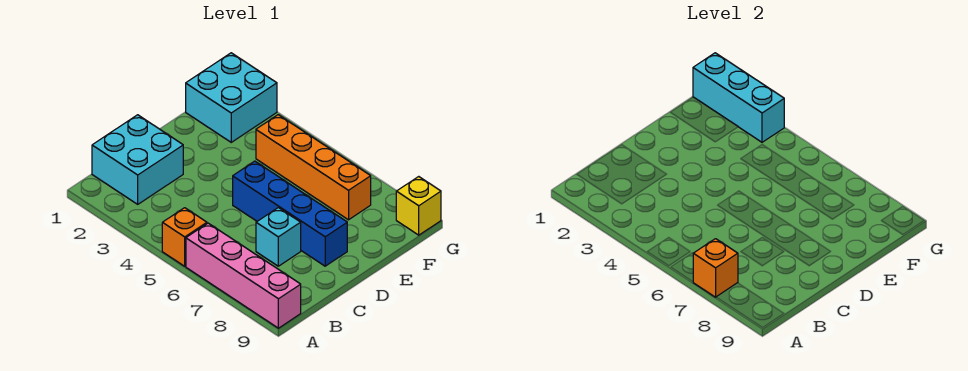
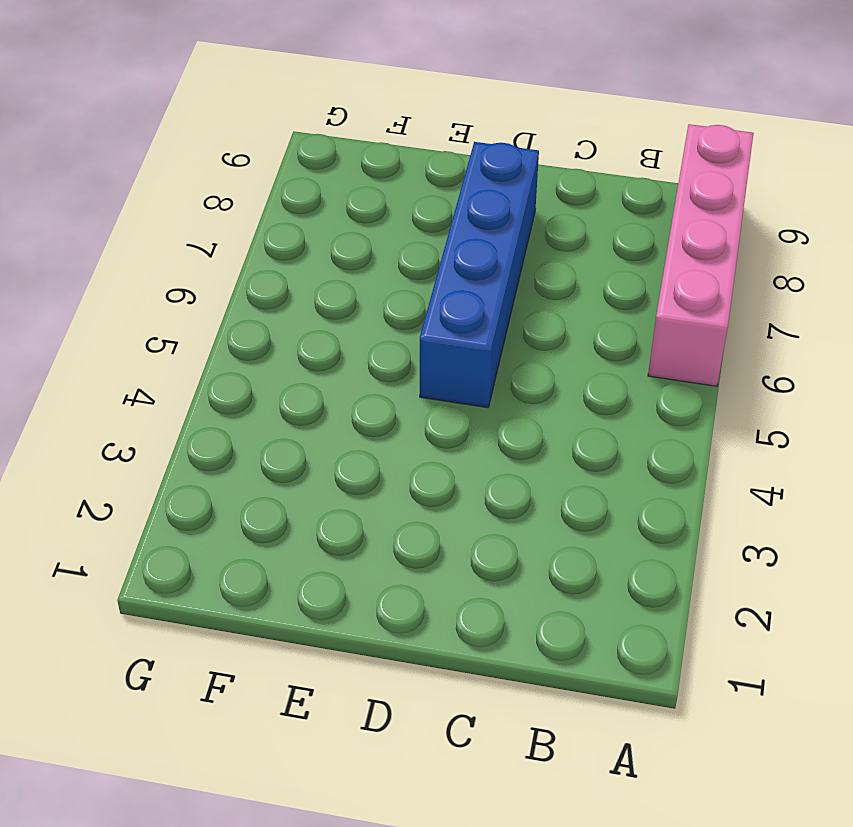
none -> orange 1x1 brick [162,208,207,266]
none -> cyan 2x2 brick [92,115,183,204]

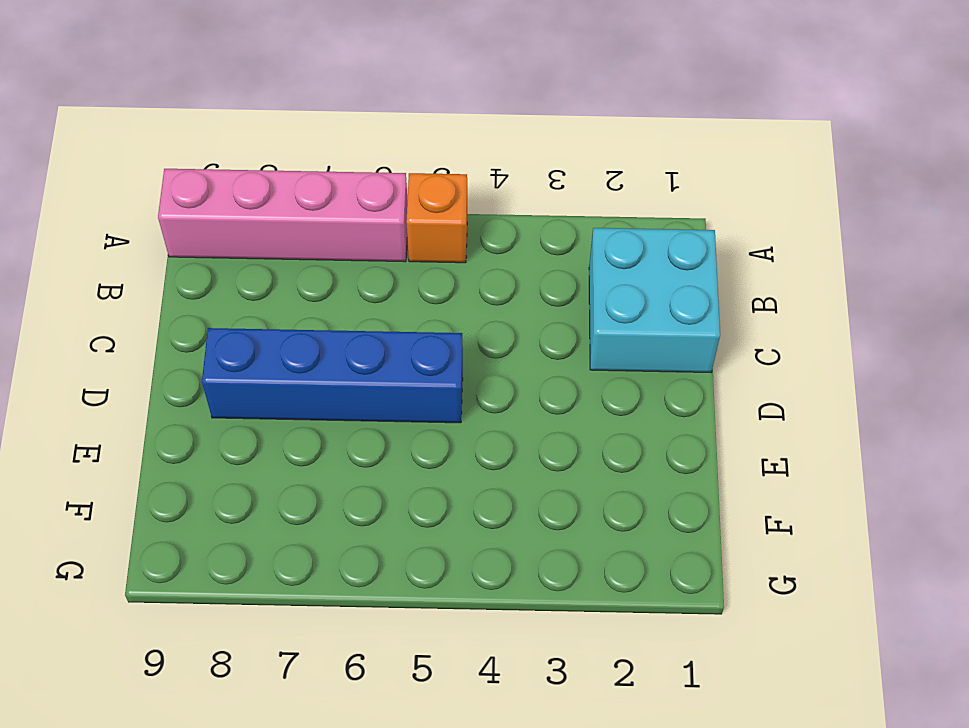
none -> cyan 1x1 brick [256,208,301,266]
none -> cyan 2x2 brick [186,53,277,142]

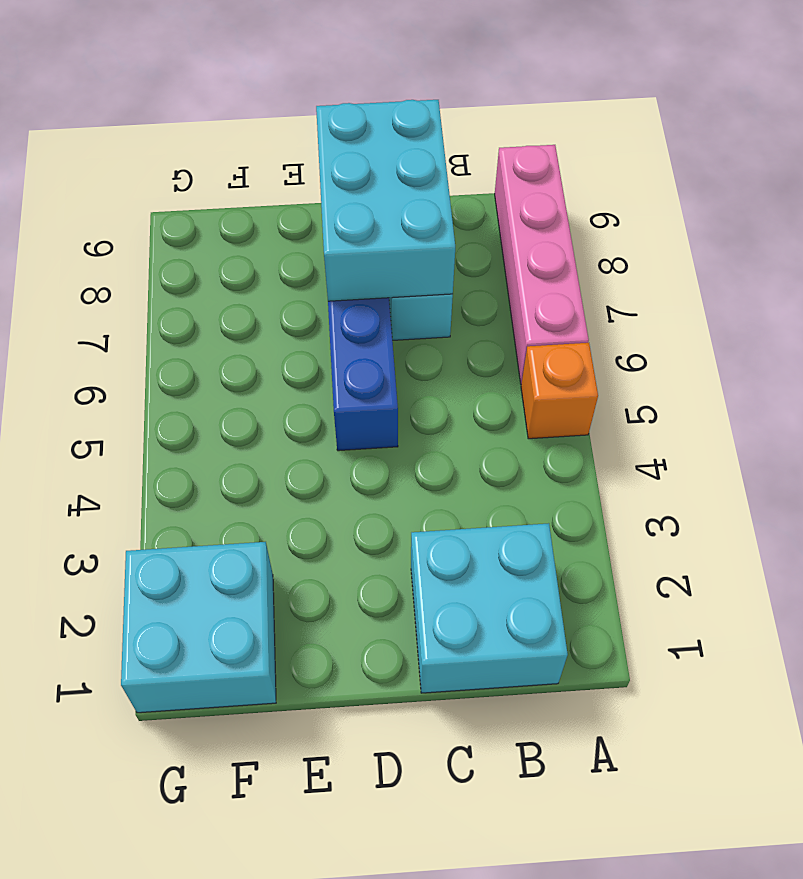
cyan 2x3 brick [316,100,455,301] -> none
none -> orange 1x4 brick [256,115,371,220]
none -> yellow 1x1 brick [396,177,441,235]

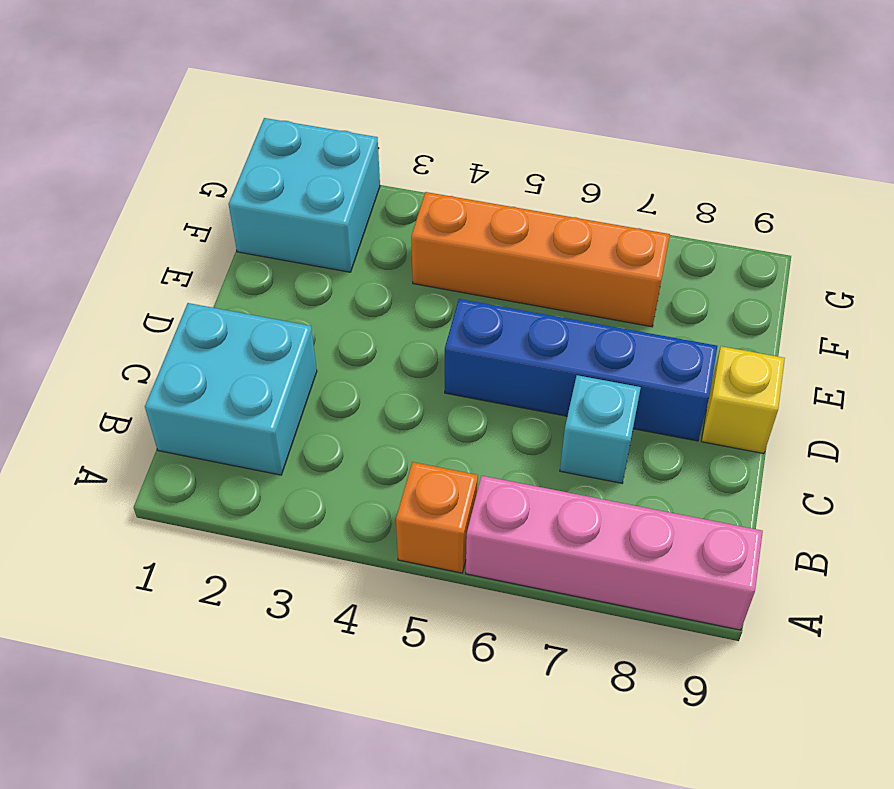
yellow 1x1 brick [701,346,785,454] -> yellow 1x1 brick moved to [396,177,441,235]
none -> orange 1x1 brick [693,239,738,297]
none -> cyan 1x3 brick [693,53,784,142]

